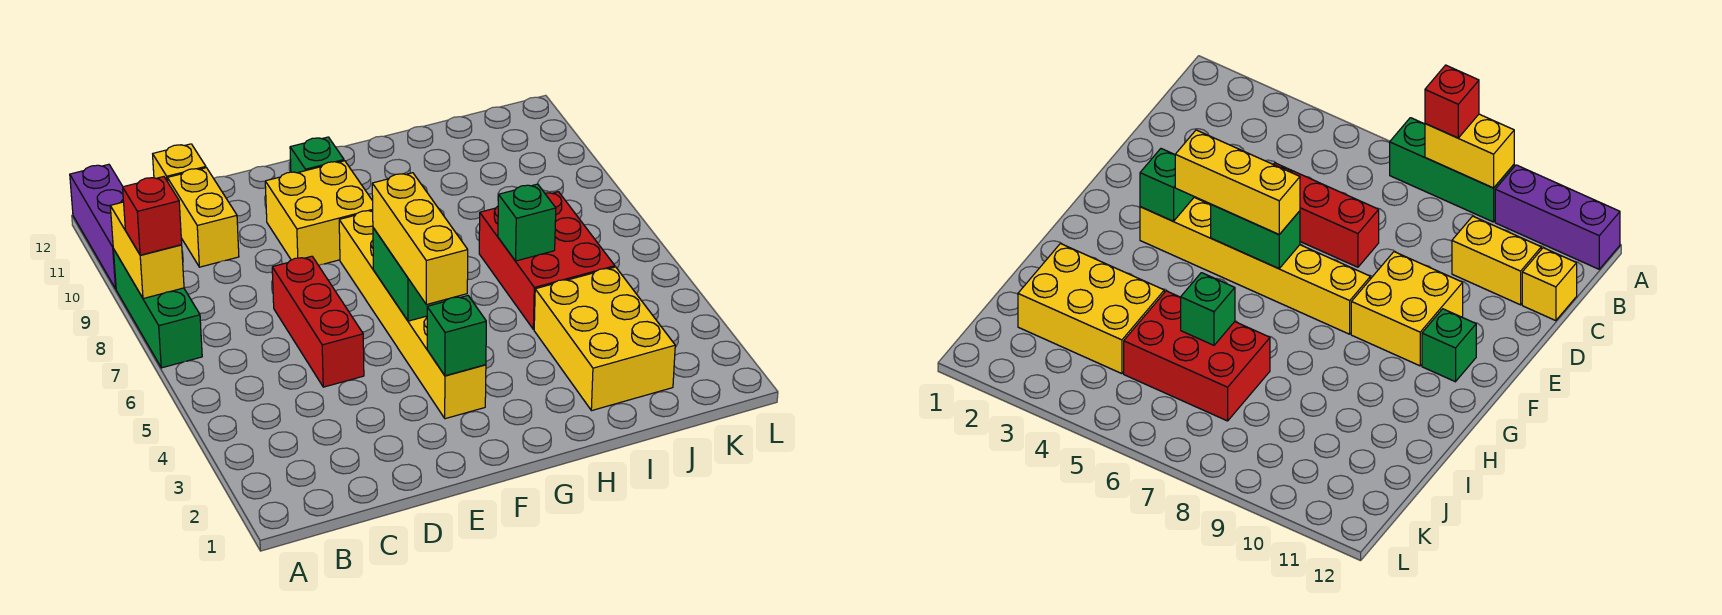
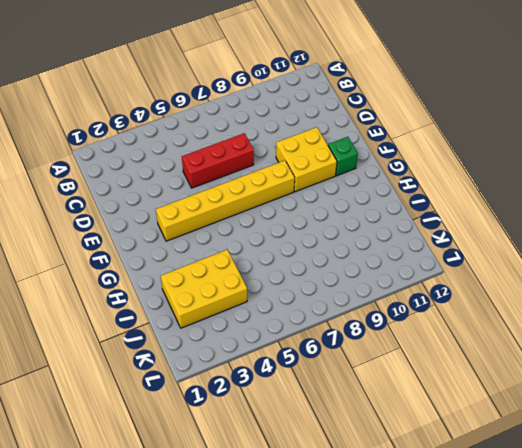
none -> green 1x3 brick [113,249,202,368]
none -> purple 1x3 brick [70,164,124,289]
none -> yellow 1x2 brick [167,168,239,267]

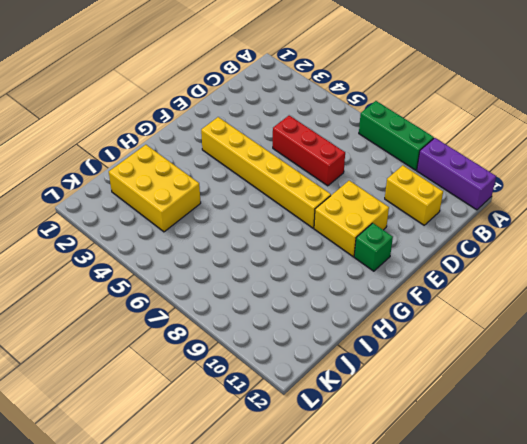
none -> yellow 1x1 brick [153,144,206,182]
none -> red 2x3 brick [479,192,615,329]
none -> yellow 1x2 brick [110,202,184,299]

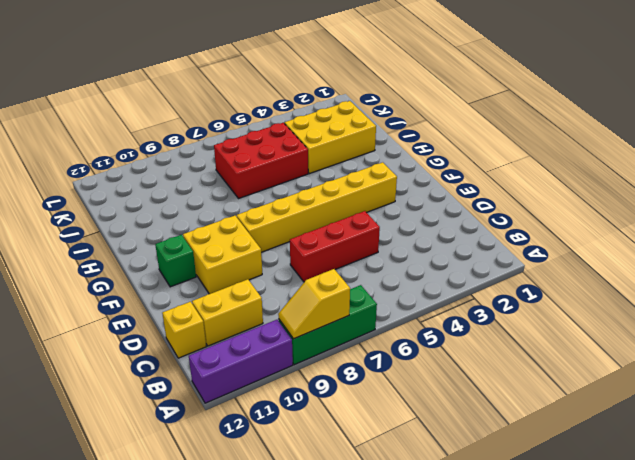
yellow 1x2 slope [278,269,350,339] -> yellow 1x2 brick [110,202,184,299]
none -> green 1x1 brick [427,296,486,376]
none -> green 1x2 brick [373,228,448,321]
none -> green 1x1 brick [498,184,556,261]

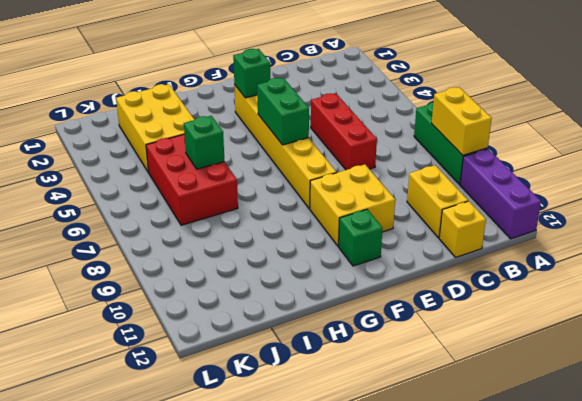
none -> red 1x1 brick [123,177,182,255]
none -> yellow 1x3 brick [372,173,468,305]

